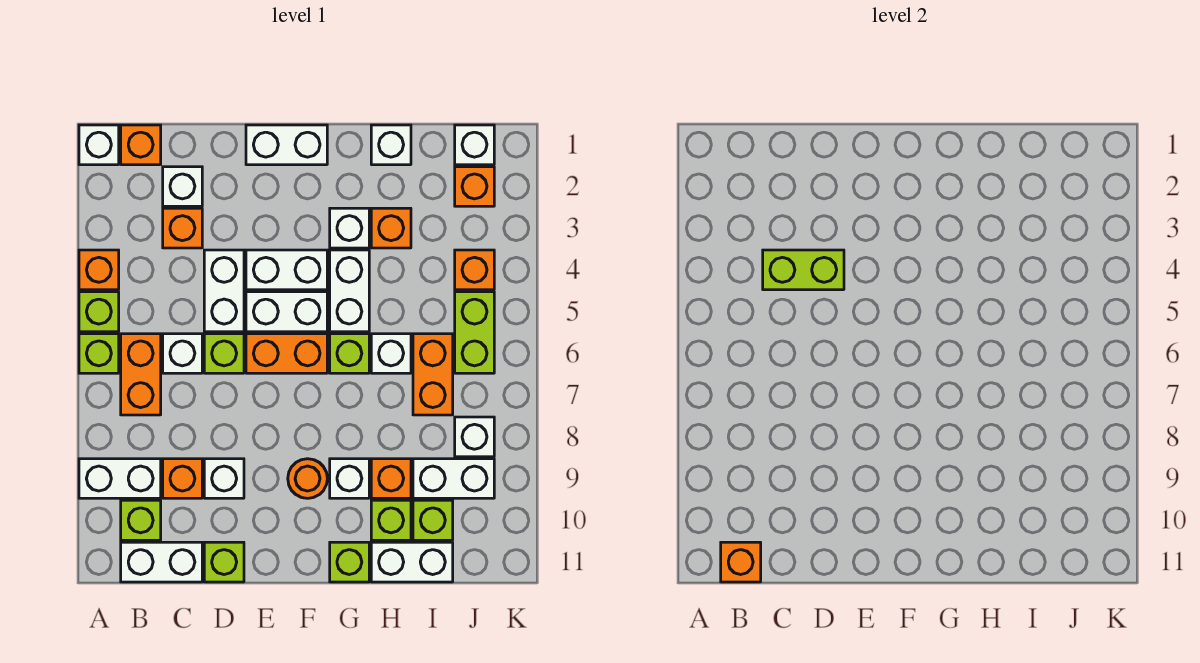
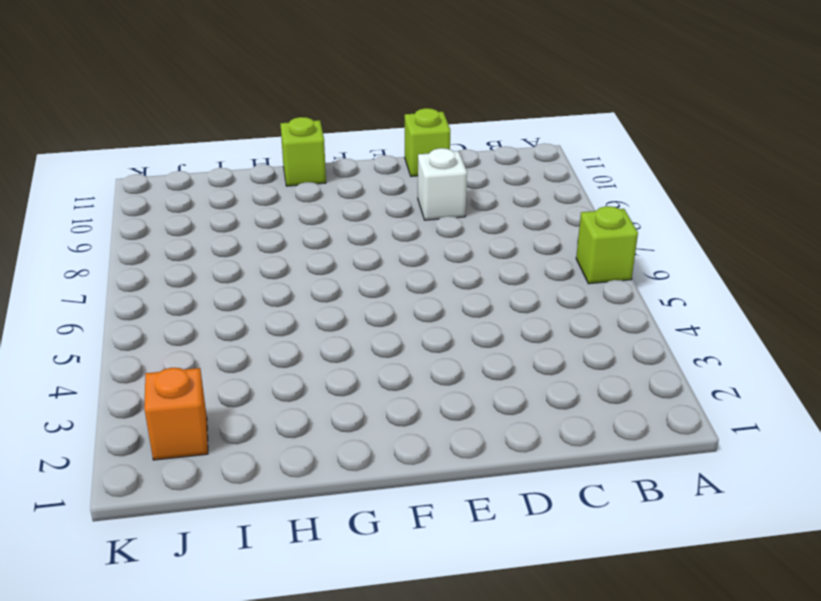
none -> white 1x1 brick [79,125,119,165]
none -> orange 1x1 brick [79,250,119,290]
none -> lime 1x1 brick [79,292,119,332]
none -> white 1x2 brick [79,459,161,498]

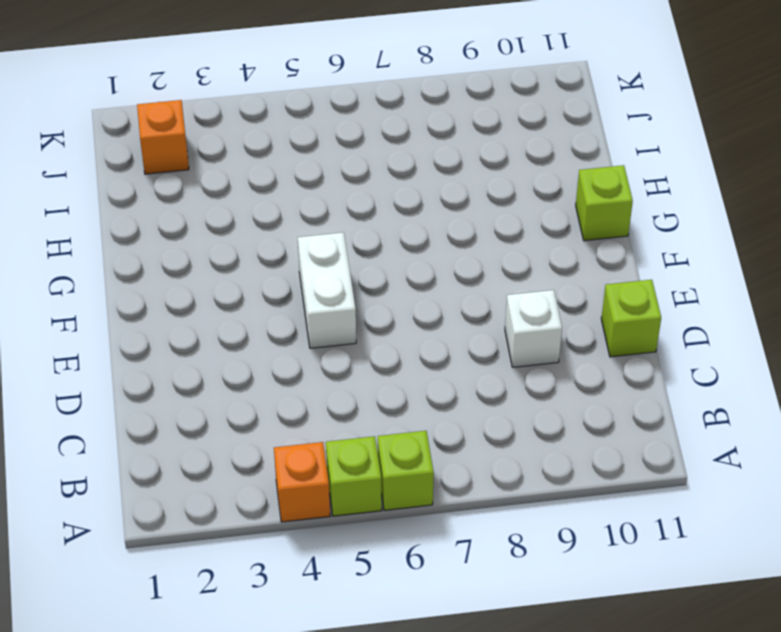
none -> white 1x1 brick [79,125,119,165]
none -> white 1x2 brick [79,459,161,498]
none -> orange 1x1 brick [121,125,161,165]
none -> orange 1x2 brick [121,334,161,415]

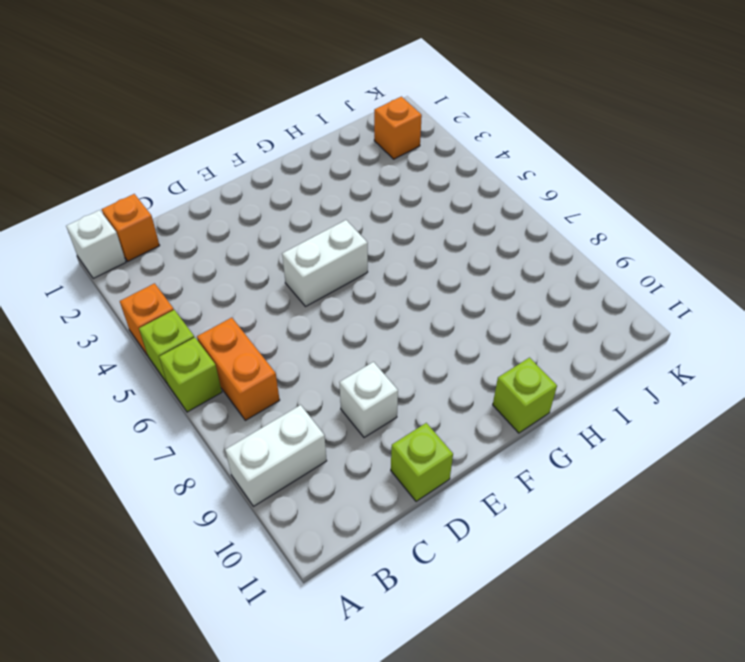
none -> lime 1x1 brick [121,500,161,540]
none -> white 1x2 brick [121,542,202,582]
none -> white 1x1 brick [163,167,202,206]
none -> orange 1x1 brick [163,208,202,248]

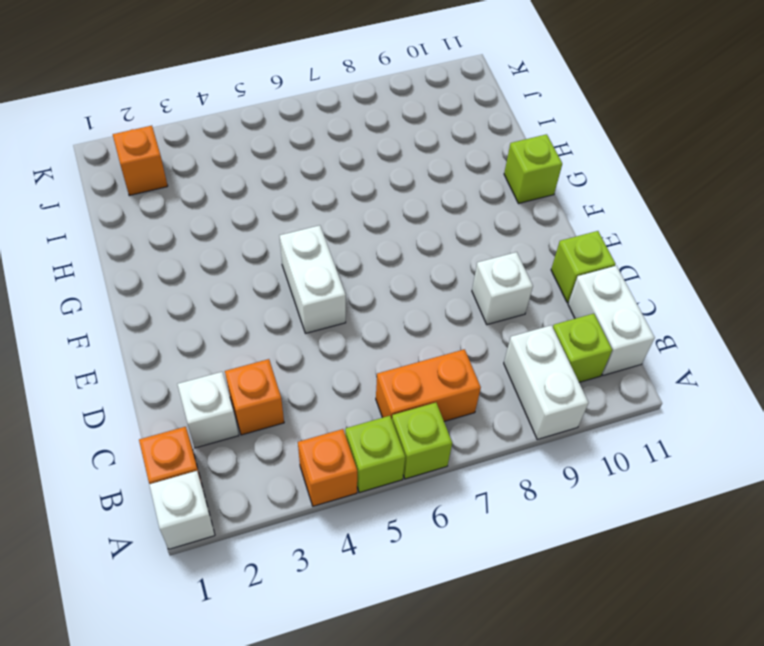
none -> white 1x1 brick [163,334,202,373]
none -> orange 1x1 brick [163,459,202,498]
none -> white 1x2 brick [204,250,244,332]
none -> lime 1x1 brick [204,334,244,373]

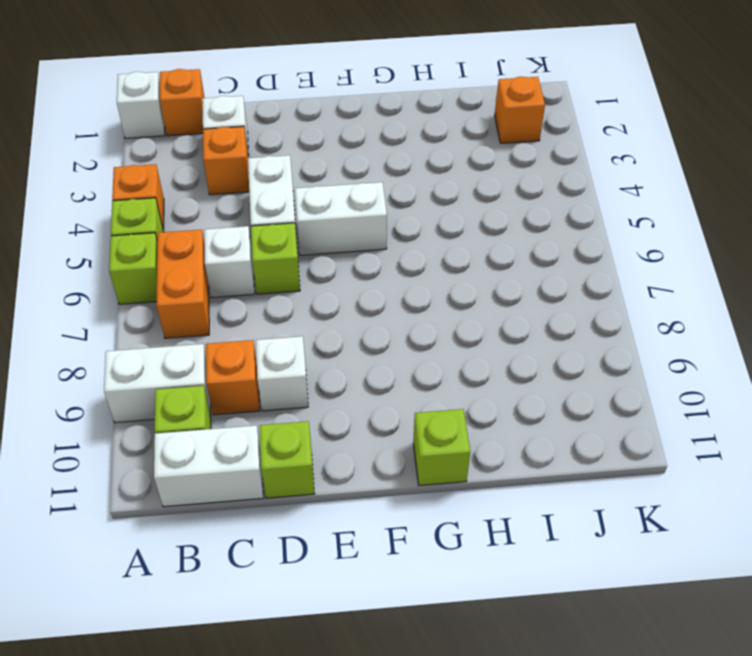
none -> white 1x2 brick [246,125,327,165]
none -> white 1x2 brick [246,250,327,290]
none -> orange 1x2 brick [246,334,327,373]
none -> orange 1x1 round brick [288,459,327,498]

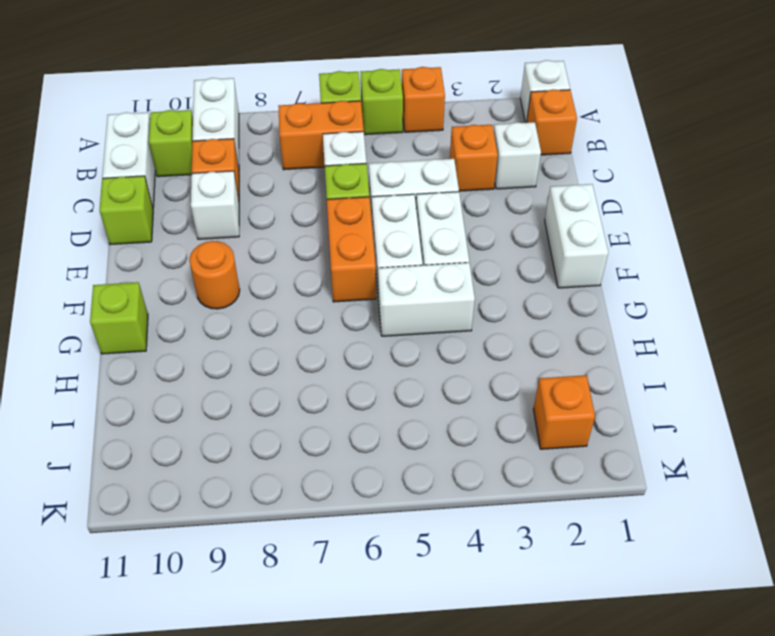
none -> white 1x1 brick [330,208,369,248]
none -> lime 1x1 brick [330,334,369,373]
none -> white 1x1 brick [330,459,369,498]
none -> white 1x1 brick [371,125,411,165]

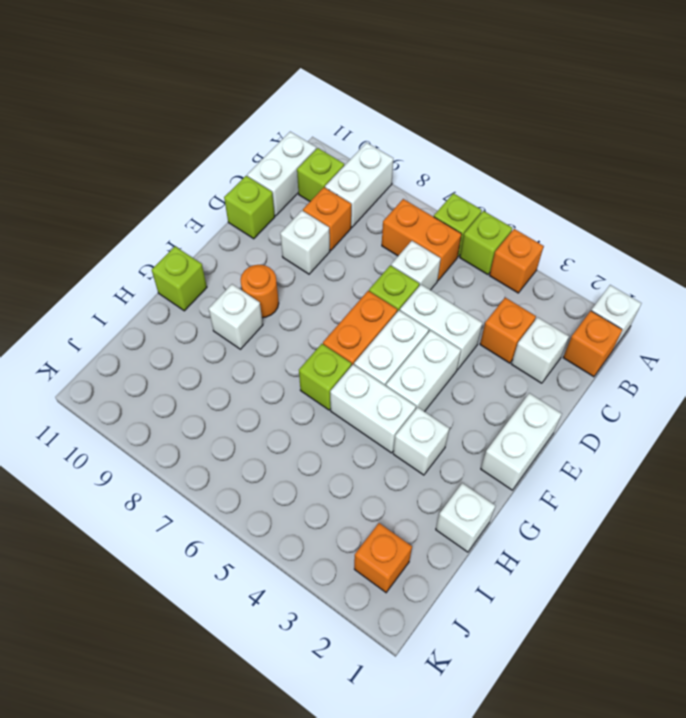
none -> orange 1x1 brick [371,208,411,248]
none -> white 1x1 brick [371,334,411,373]
none -> orange 1x1 brick [371,459,411,498]
none -> lime 1x1 brick [371,500,411,540]

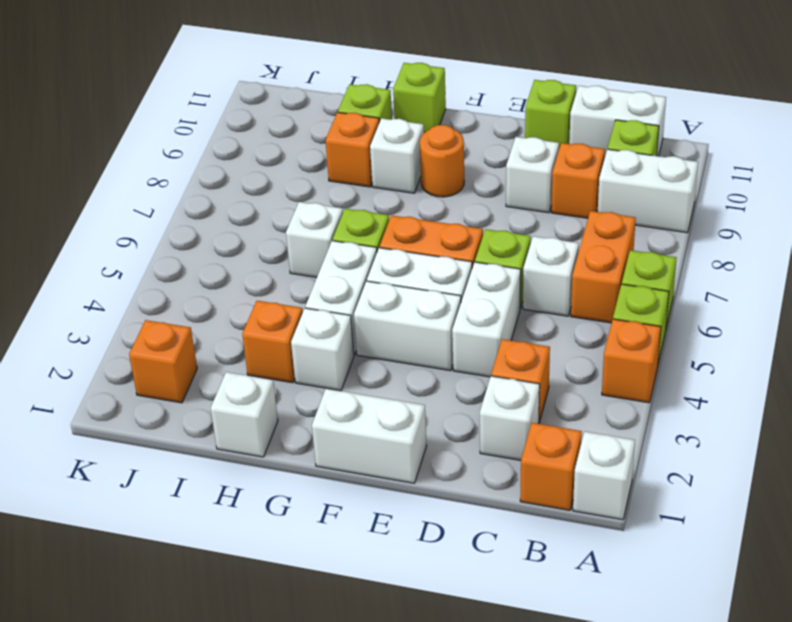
none -> white 1x2 brick [371,542,453,582]
none -> orange 1x2 brick [413,334,453,415]
none -> white 1x2 brick [413,459,494,498]
none -> lime 1x1 brick [413,500,453,540]

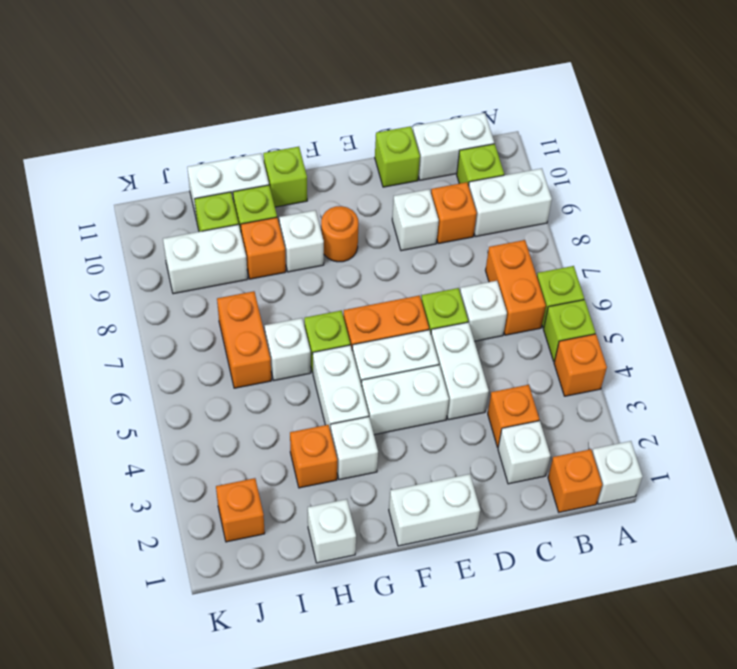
none -> white 1x1 brick [455,125,494,165]
none -> orange 1x1 brick [455,250,494,290]
none -> lime 1x2 brick [455,292,494,373]
none -> white 1x1 brick [455,417,494,457]

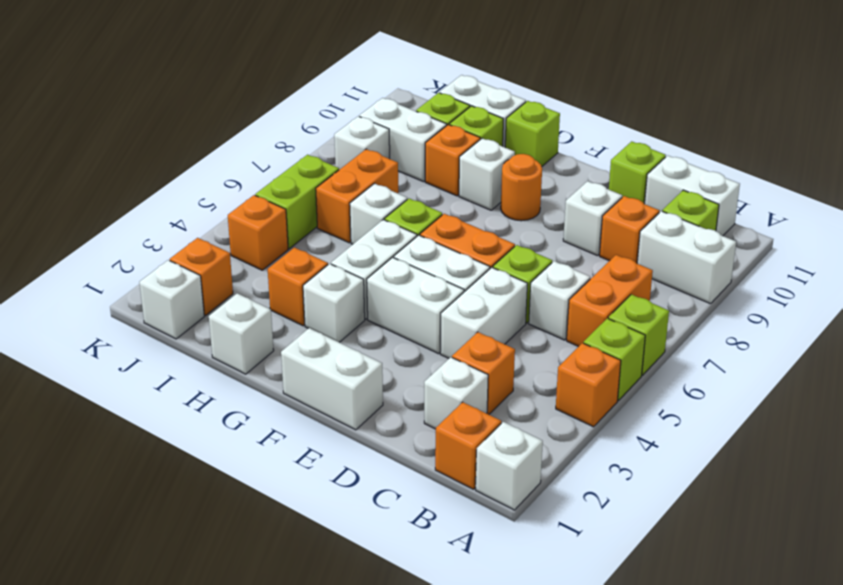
none -> orange 1x1 brick [721,542,761,582]
none -> lime 1x2 brick [763,250,844,290]

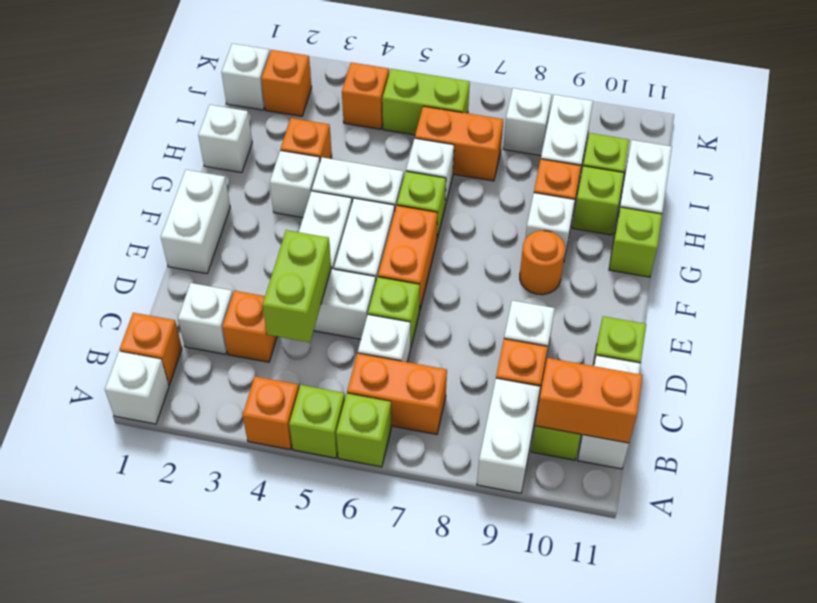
orange 1x2 brick [535,358,643,443] -> orange 1x1 brick [721,542,761,582]

